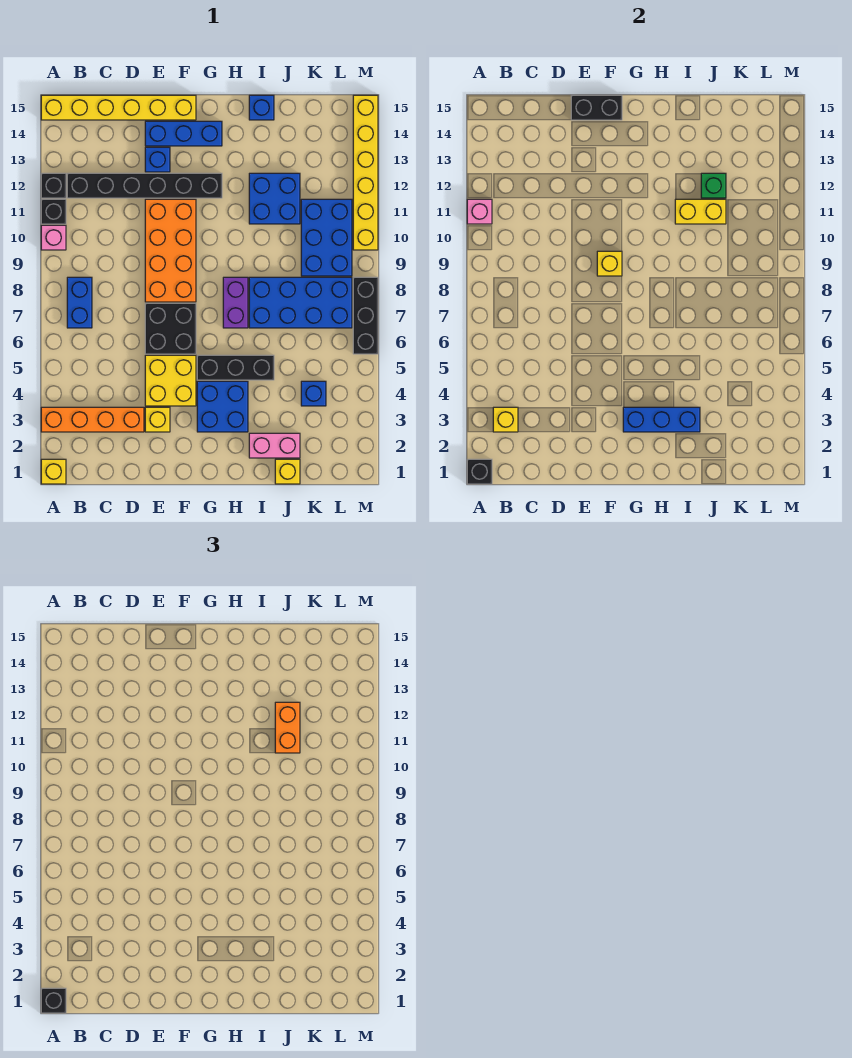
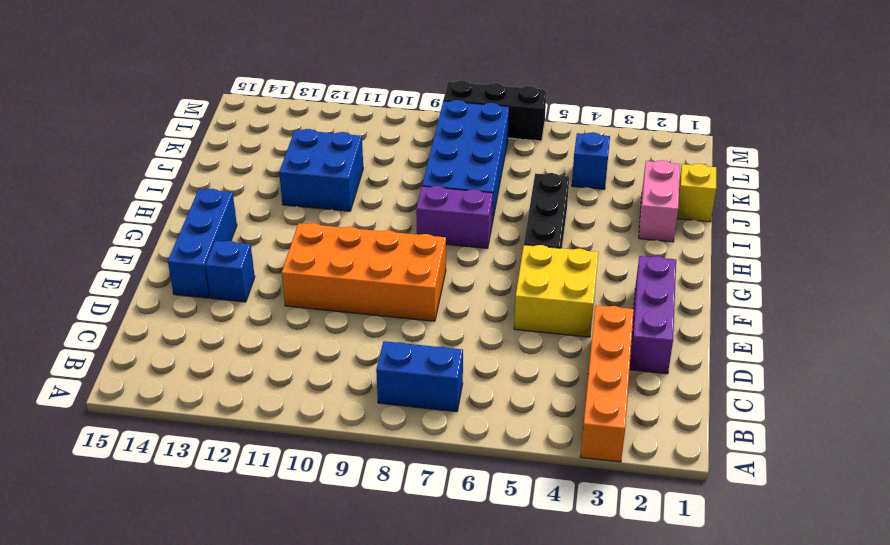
purple 1x3 brick [630,256,676,374] -> none
none -> yellow 1x1 brick [41,459,66,484]
none -> pink 1x1 brick [41,225,66,250]
none -> black 1x1 brick [41,199,66,224]
none -> black 1x1 brick [41,173,66,198]

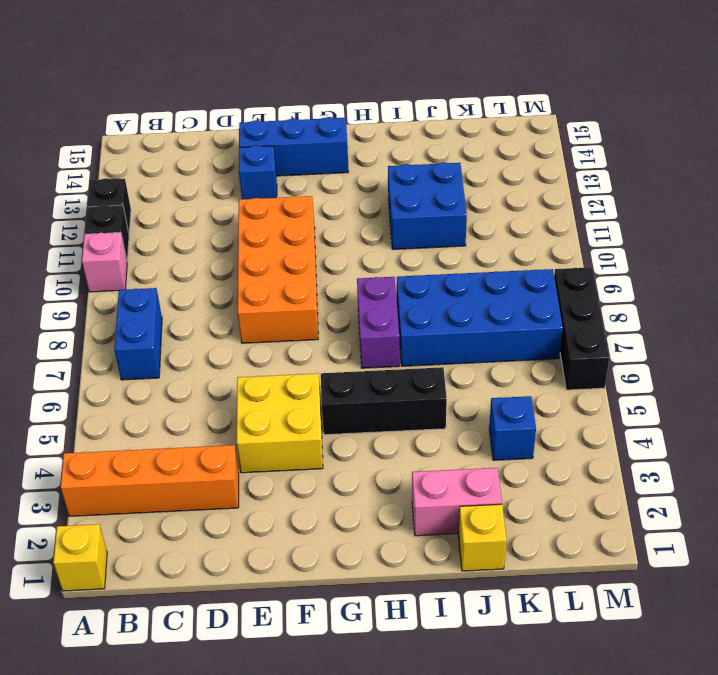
none -> yellow 1x6 brick [41,95,196,120]
none -> black 1x6 brick [67,173,222,198]
none -> yellow 1x1 brick [145,407,170,432]
none -> black 2x2 brick [145,303,196,354]

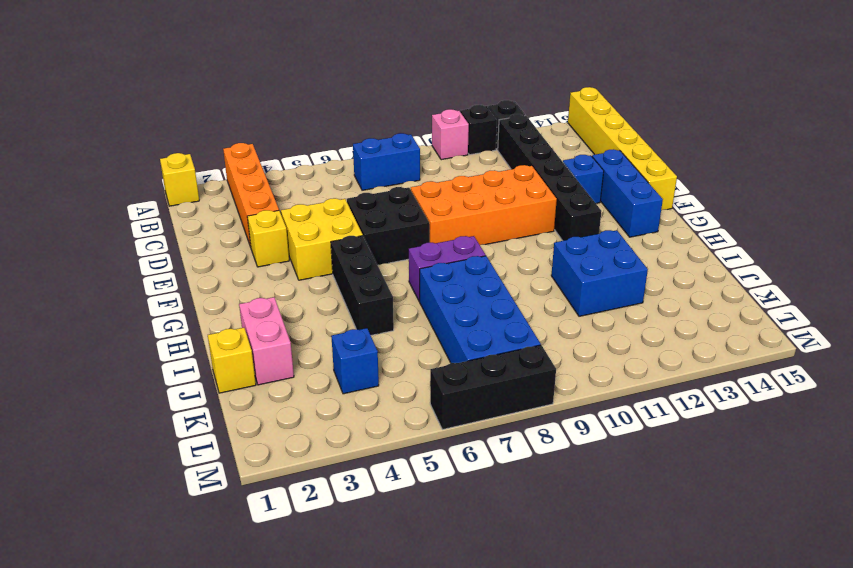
none -> blue 2x2 brick [197,381,248,432]
none -> blue 1x1 brick [249,95,274,120]
none -> blue 2x3 brick [301,199,352,276]
none -> yellow 1x6 brick [353,95,378,250]

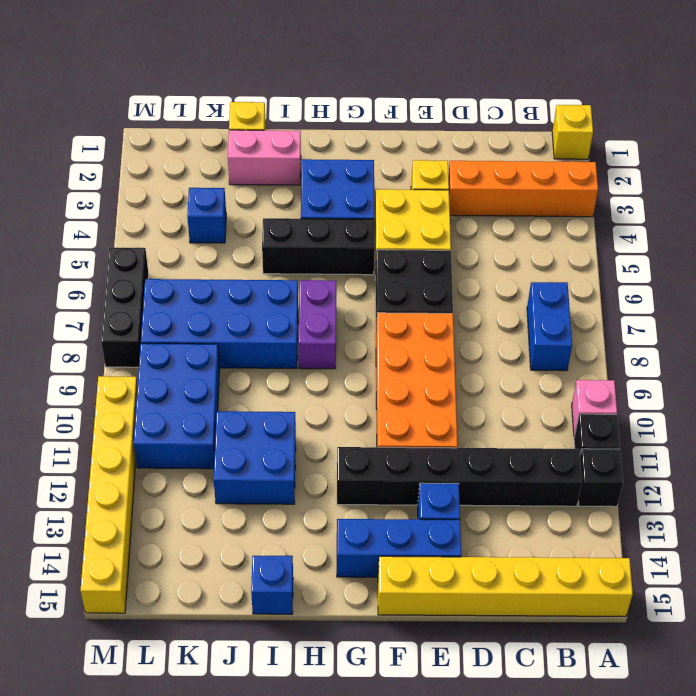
none -> black 1x1 brick [467,459,492,484]
none -> pink 1x1 brick [467,199,492,224]
none -> yellow 1x1 brick [493,407,518,432]
none -> black 1x2 brick [571,95,622,120]

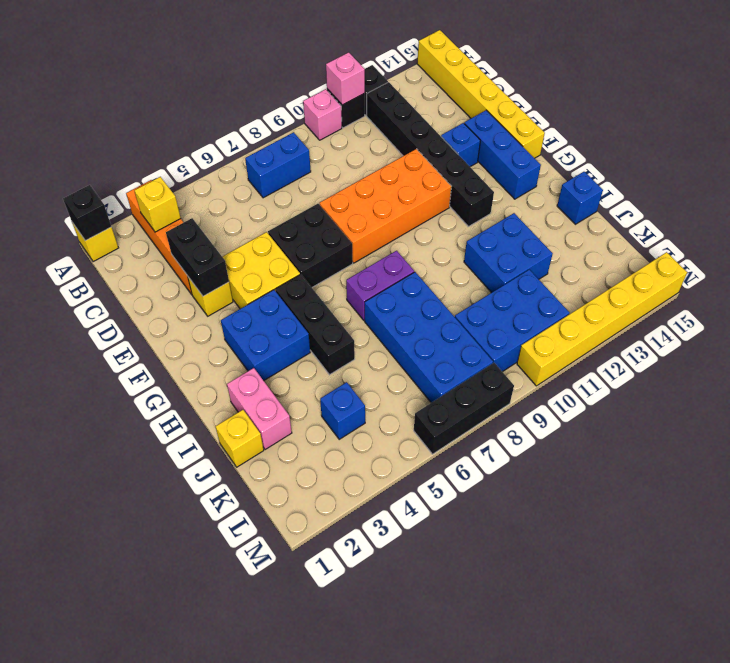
black 1x2 brick [166,218,229,296] -> black 1x2 brick moved to [571,95,622,120]
none -> yellow 1x1 brick [597,251,622,276]
none -> blue 1x3 brick [623,407,700,432]
none -> yellow 1x2 brick [675,199,726,224]
none -> green 1x1 brick [701,173,726,198]

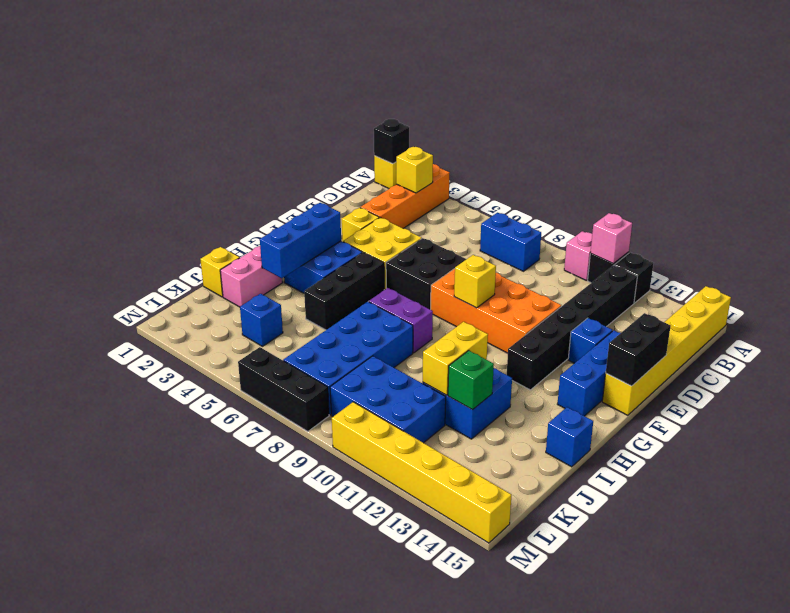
none -> black 1x1 brick [41,988,66,1013]
none -> orange 1x2 brick [275,702,300,753]

